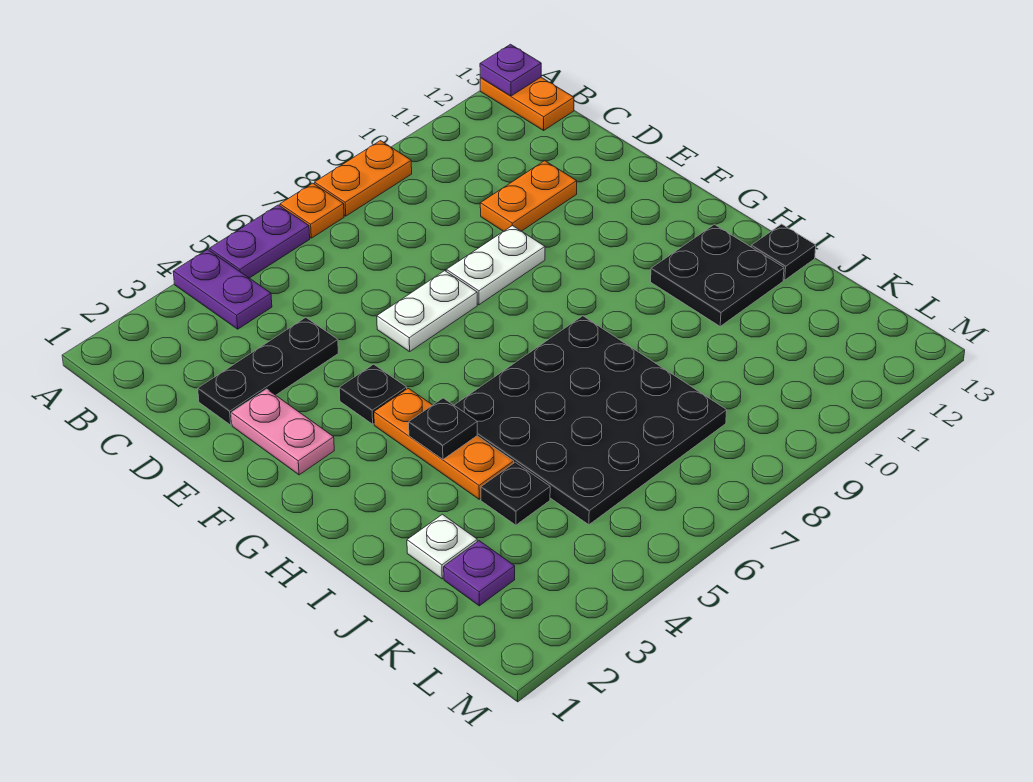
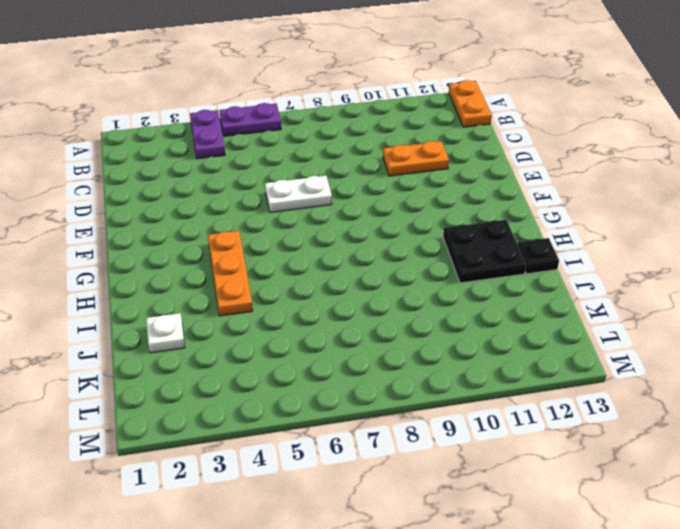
none -> orange 1x1 plate [280,183,344,238]
none -> orange 1x2 plate [315,141,412,216]
none -> black 1x3 plate [198,317,338,425]

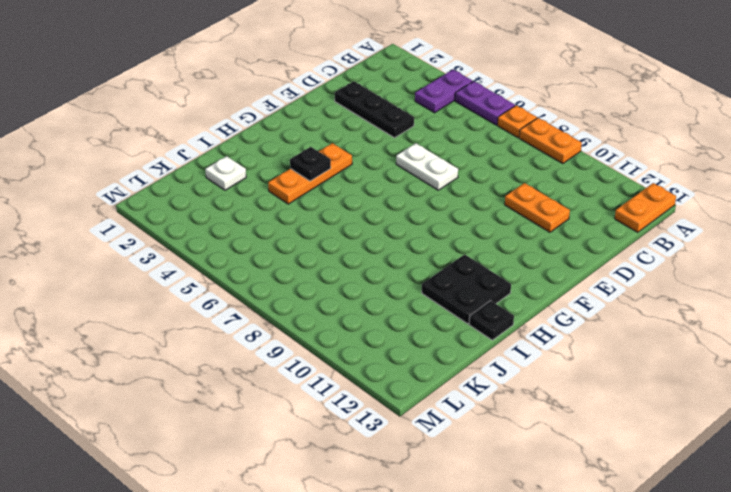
none -> pink 1x2 plate [231,389,334,475]
none -> white 1x2 plate [446,225,545,305]
none -> black 1x1 plate [339,364,407,424]

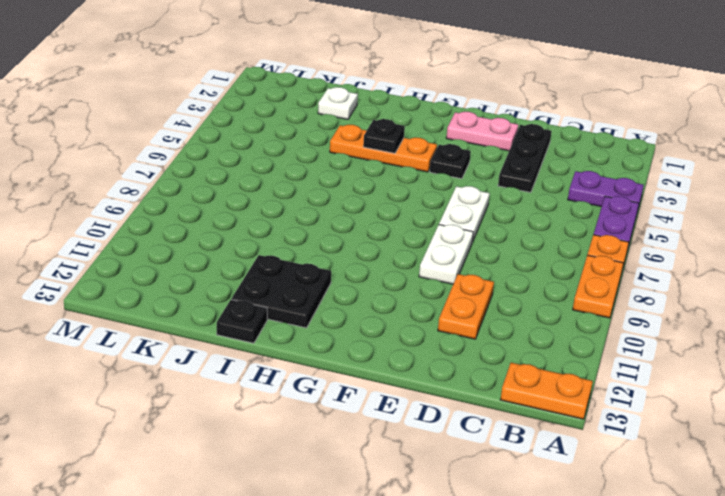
none -> black 4x4 plate [454,316,727,525]
none -> black 1x1 plate [481,462,550,525]
none -> purple 1x1 plate [444,541,515,606]

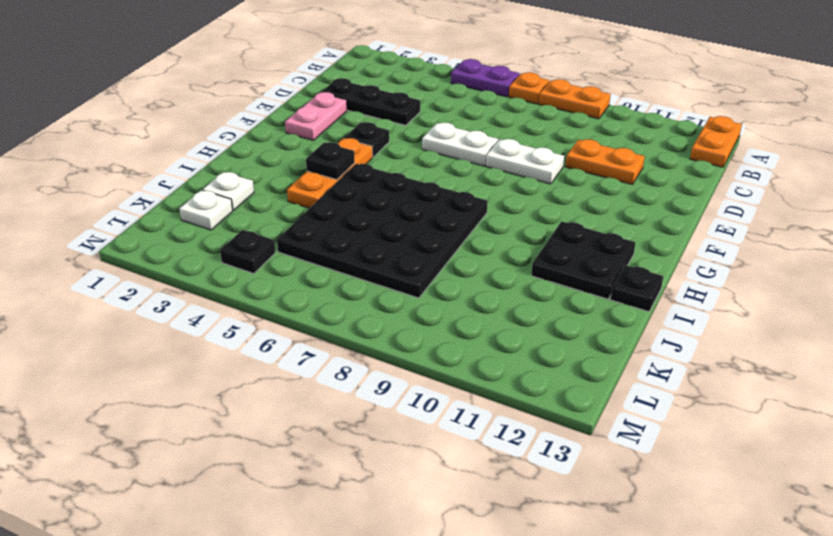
white 1x1 plate [179,190,233,230] -> purple 1x1 plate [444,541,515,606]
black 1x1 plate [220,230,276,274] -> black 1x1 plate moved to [481,462,550,525]
none -> purple 1x2 plate [173,249,272,329]
none -> purple 1x1 plate [480,44,541,96]

